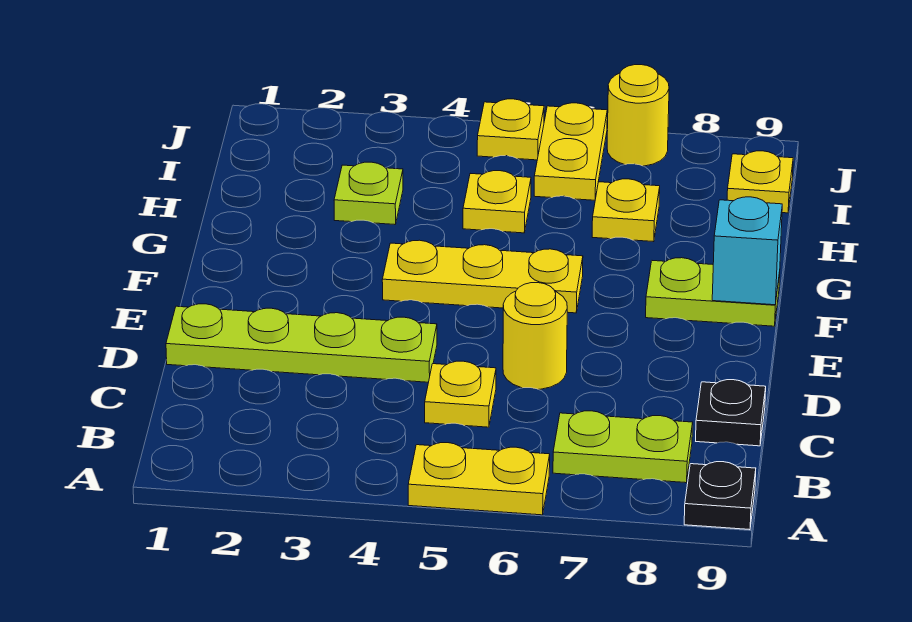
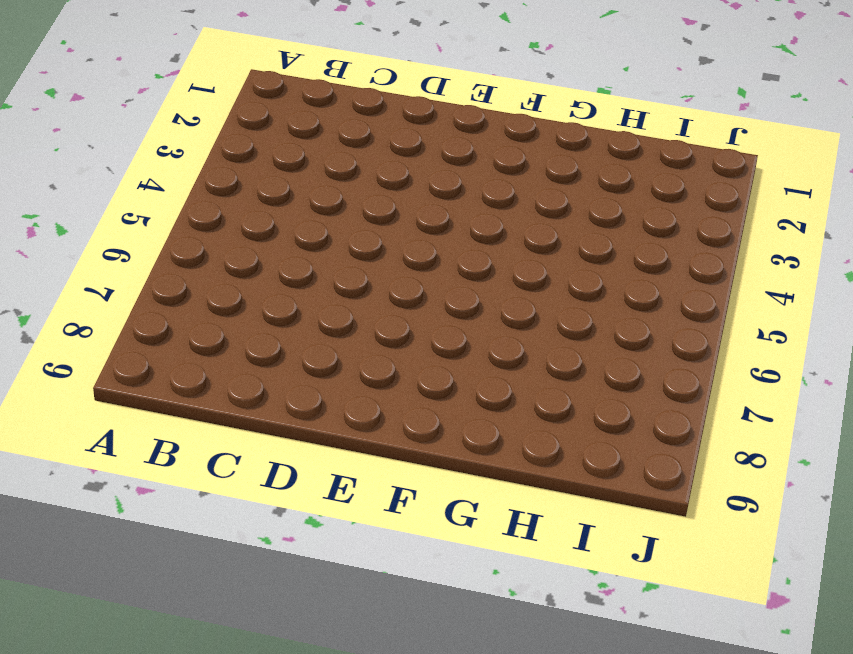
none -> yellow 1x2 plate [408,443,550,515]
none -> black 1x1 plate [684,462,756,530]
none -> lime 1x2 plate [553,411,693,483]

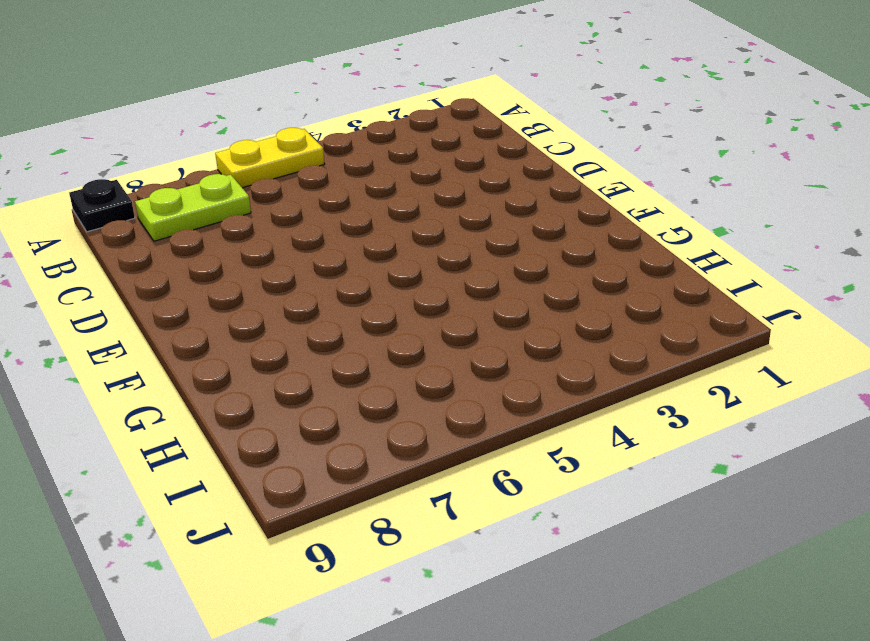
none -> yellow 1x1 plate [425,361,496,427]
none -> black 1x1 plate [696,380,766,446]
none -> lime 1x4 plate [166,304,437,382]

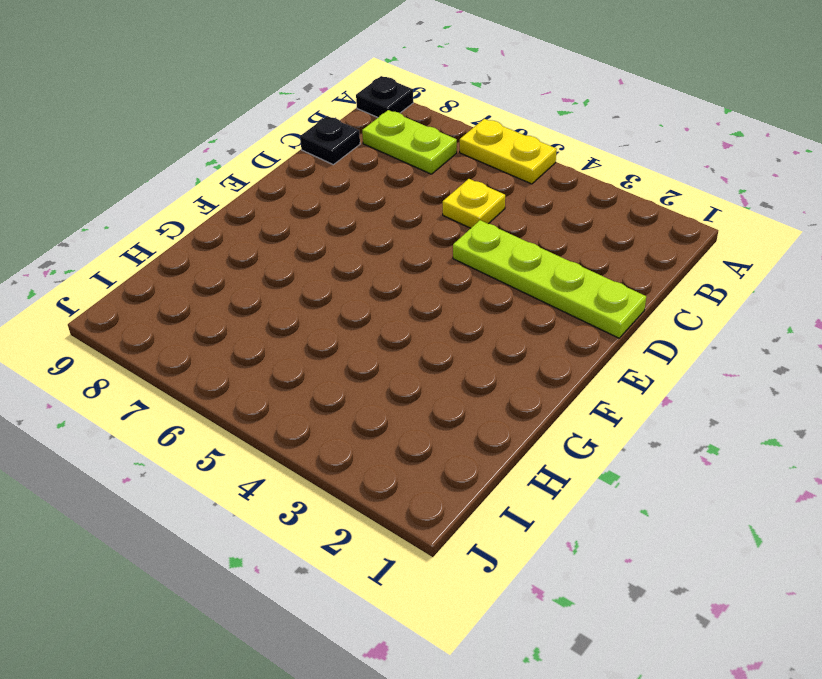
none -> yellow 1x1 round brick [503,283,567,389]
none -> yellow 1x3 plate [382,240,583,313]
none -> lime 1x2 plate [646,258,780,326]

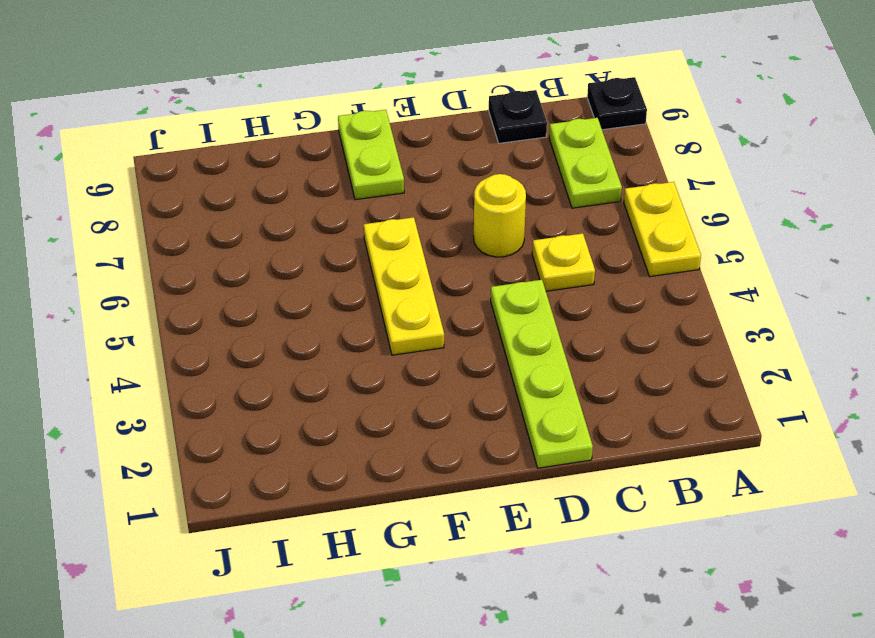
none -> lime 1x1 plate [334,162,403,224]
none -> yellow 1x1 plate [463,171,531,233]
none -> yellow 1x1 plate [592,179,660,242]

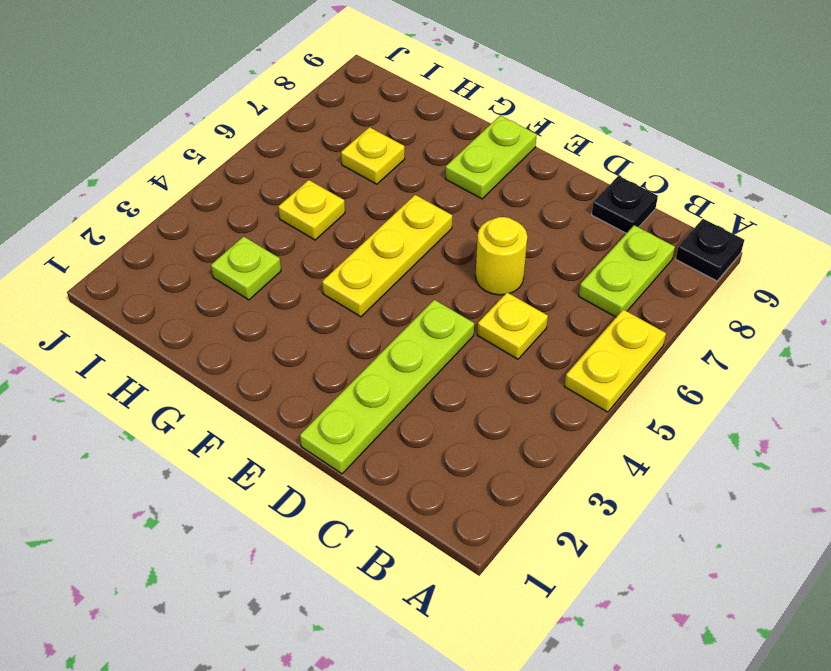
none -> yellow 1x2 plate [534,103,607,200]
none -> yellow 1x1 plate [727,151,793,213]
none -> yellow 1x1 plate [477,99,544,160]

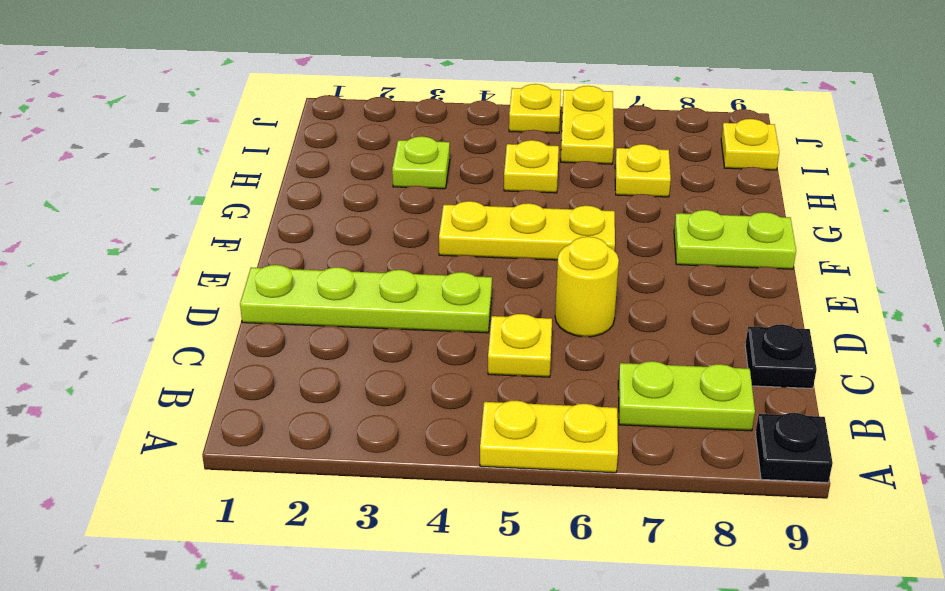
none -> yellow 1x1 round brick [607,65,669,166]
none -> cyan 1x1 brick [712,197,782,305]

